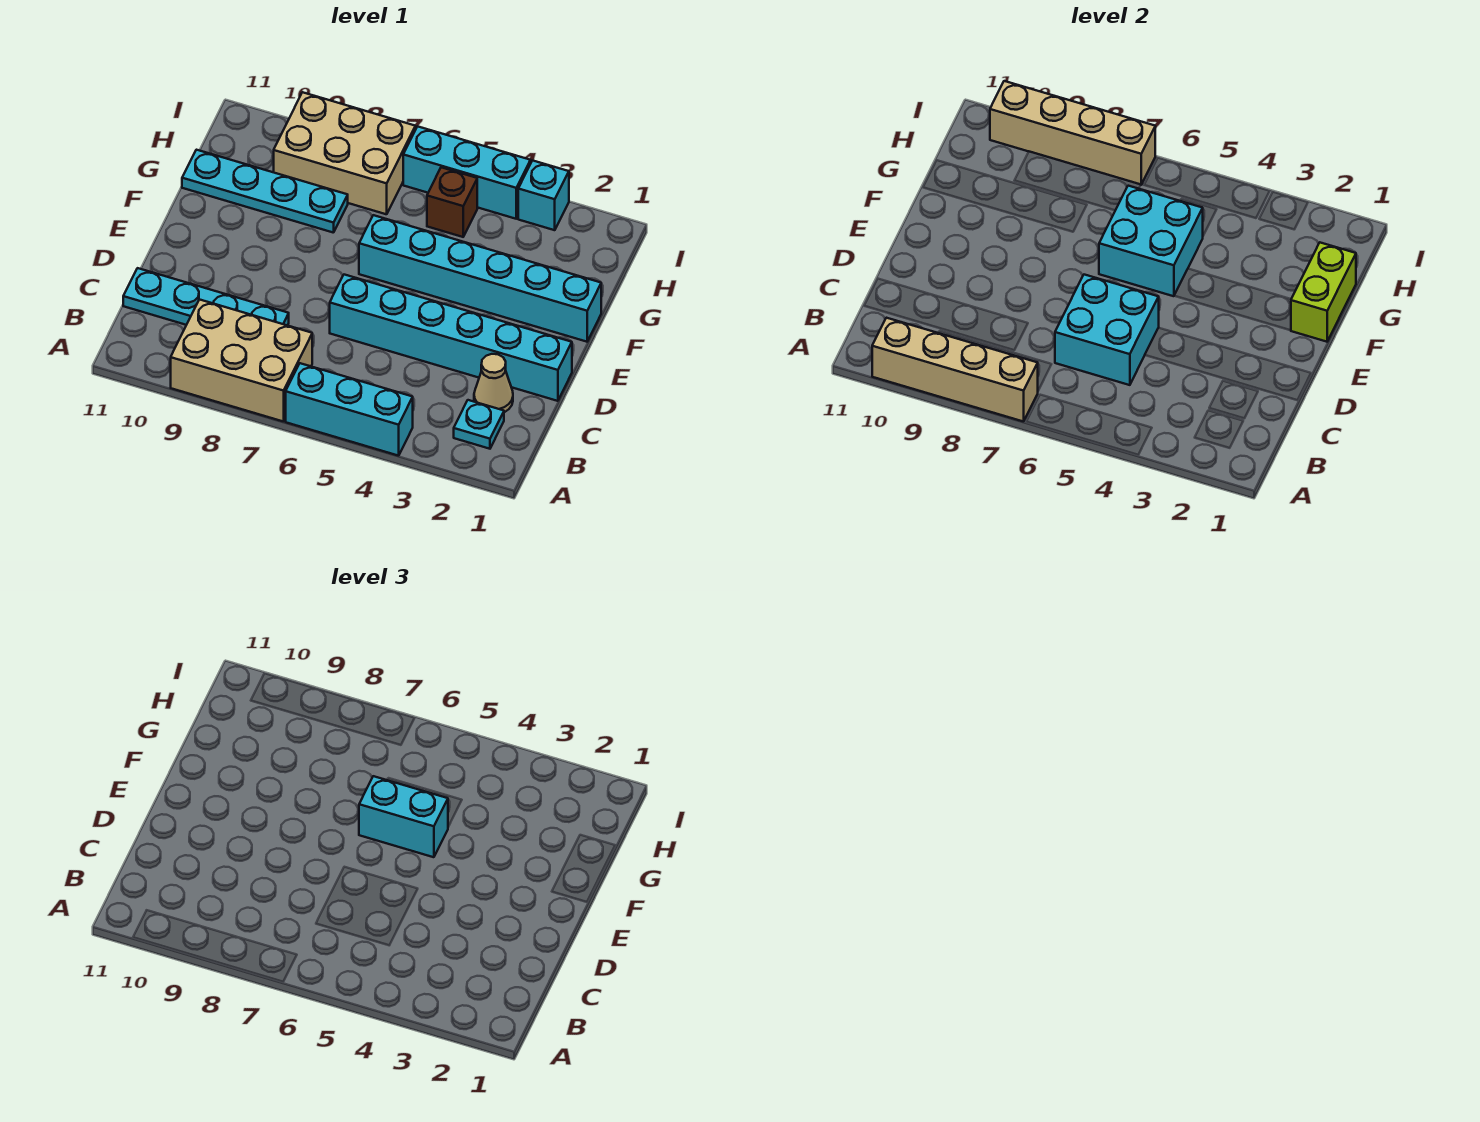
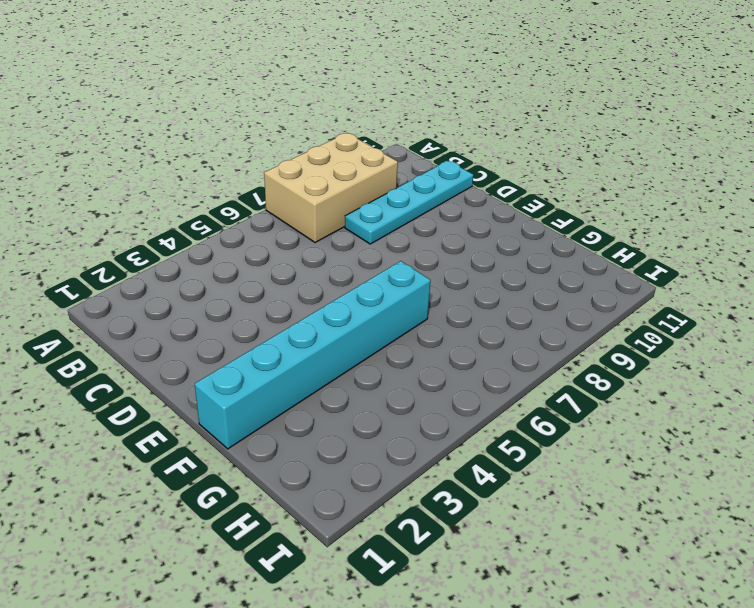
none -> cyan 1x3 brick [286,363,413,456]
none -> cyan 1x1 plate [454,400,504,449]
none -> tan 1x1 cone [474,354,513,412]

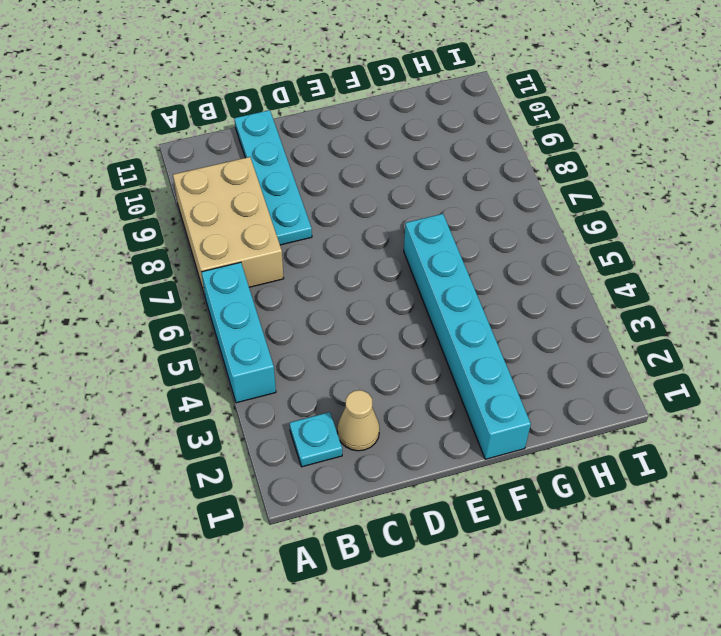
none -> cyan 1x6 brick [330,275,572,401]
none -> cyan 1x4 plate [182,150,348,233]
none -> brown 1x1 brick [427,167,477,237]

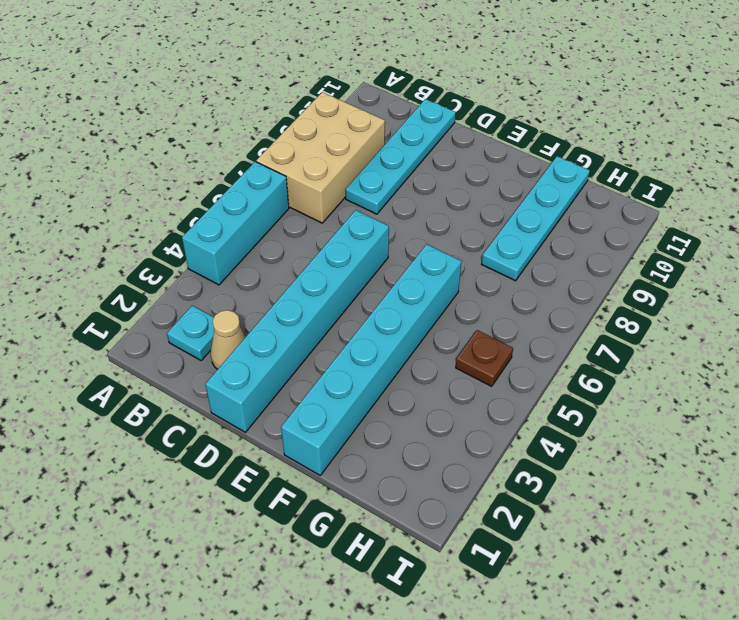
brown 1x1 plate [456,330,513,386] -> brown 1x1 brick [427,167,477,237]
none -> tan 2x3 brick [274,92,415,214]
none -> cyan 1x1 brick [518,161,569,230]
none -> cyan 1x3 brick [403,126,531,219]

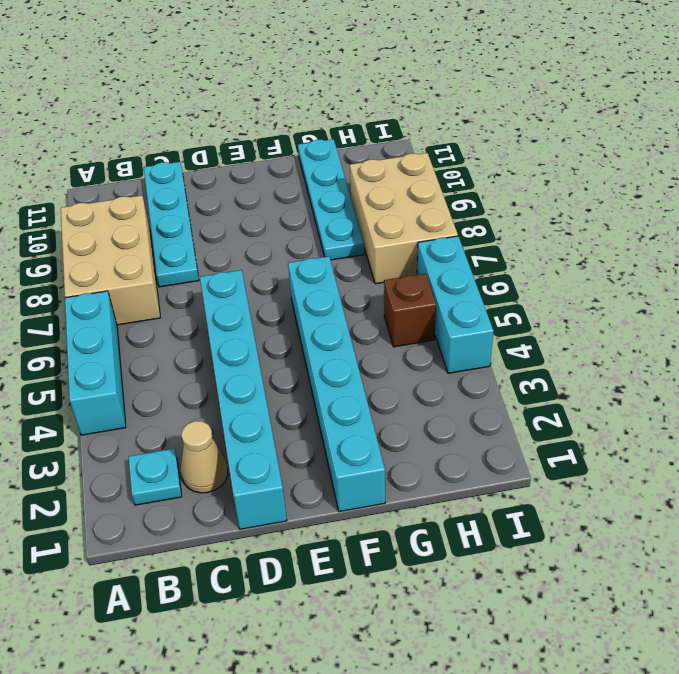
none -> cyan 1x1 brick [518,161,569,230]
none -> tan 1x4 brick [872,318,1038,422]
none -> cyan 2x2 brick [1055,275,1159,385]

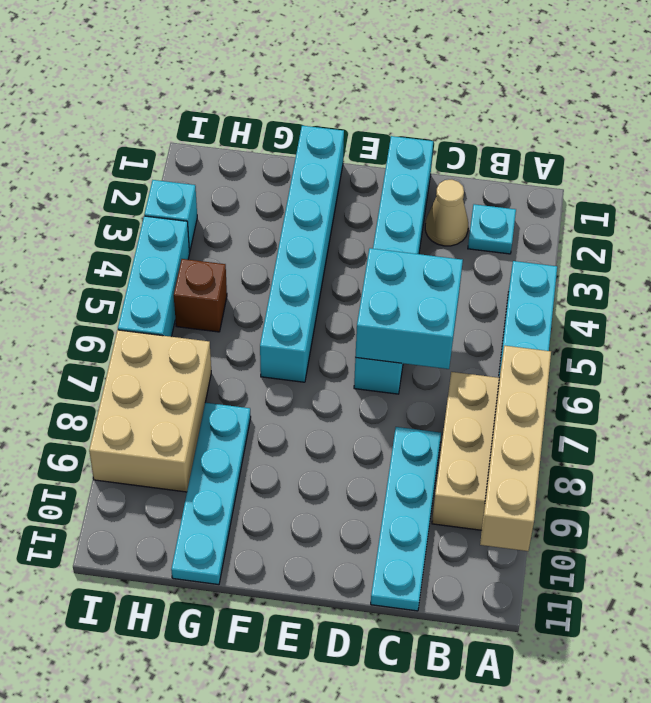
none -> lime 1x2 brick [1291,243,1356,342]
none -> cyan 2x2 brick [1099,186,1203,296]
none -> tan 1x4 brick [990,81,1155,185]

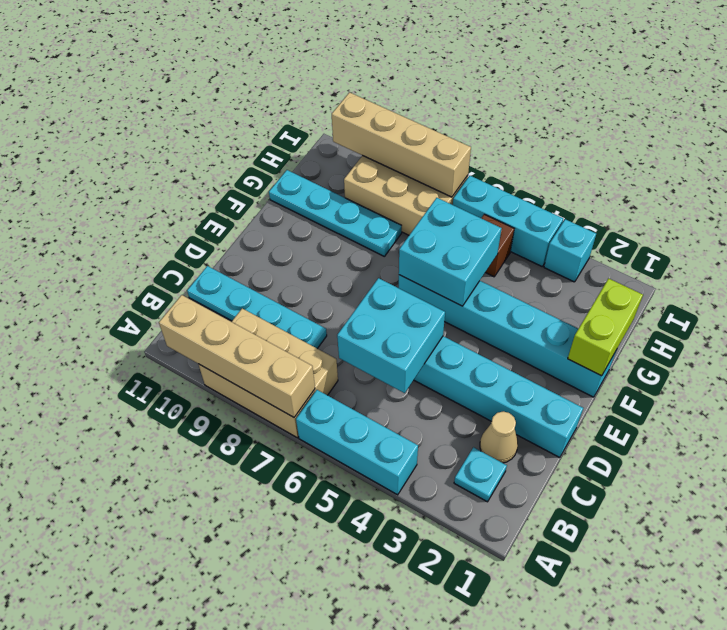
none -> cyan 1x2 brick [359,776,448,857]

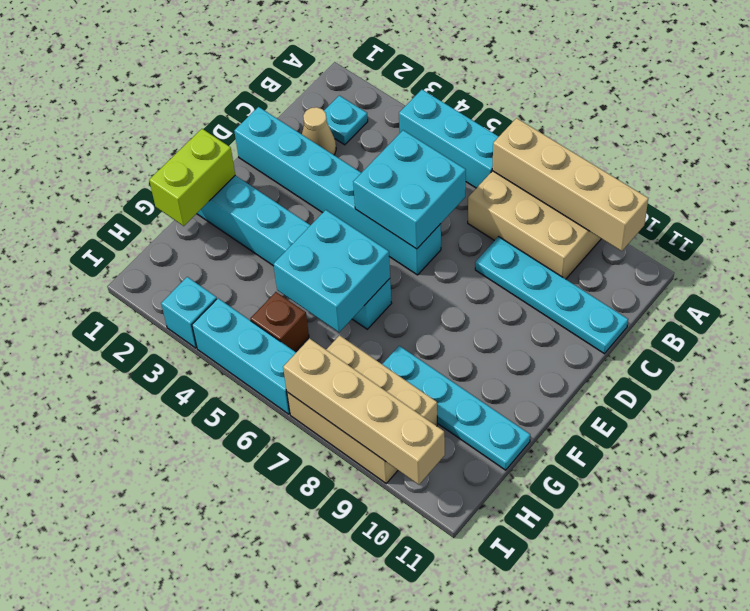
none -> cyan 1x2 brick [359,776,448,857]

